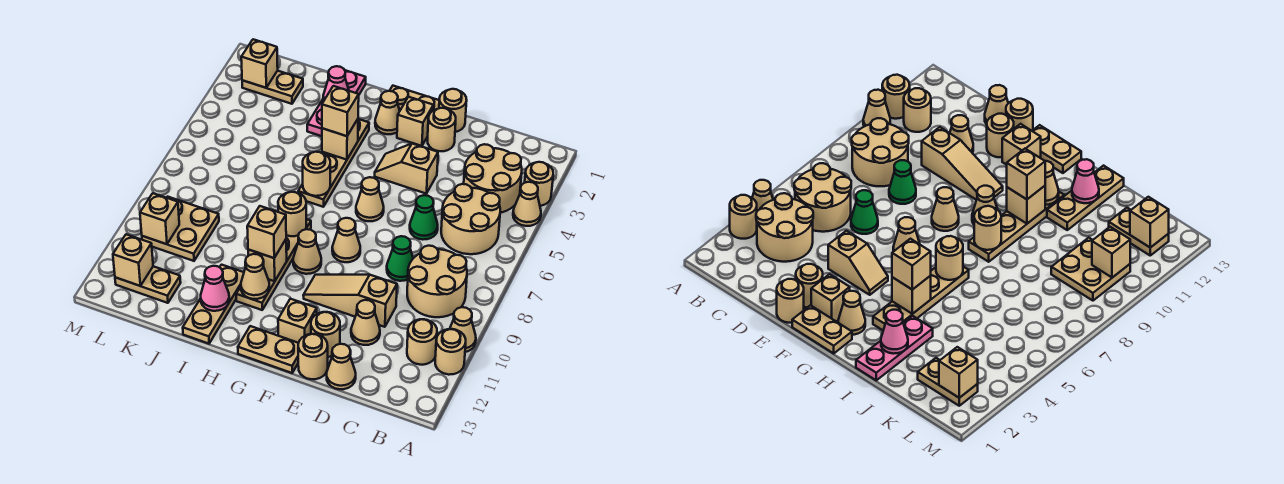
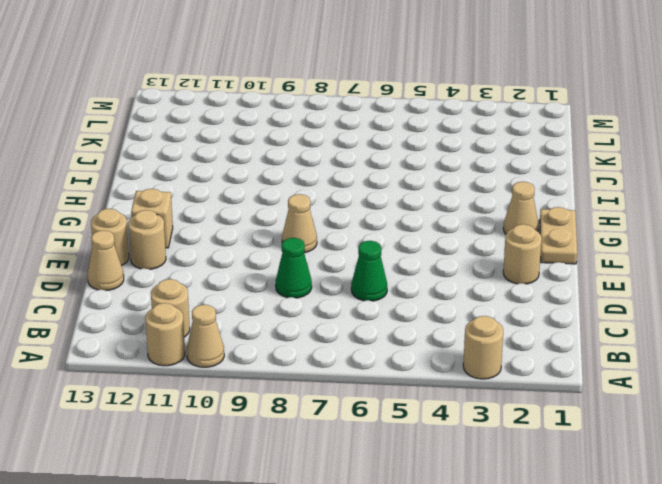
none -> tan 1x1 cone [513,182,541,226]
none -> tan 2x2 round brick [464,144,522,213]
none -> tan 2x2 round brick [441,184,500,254]
none -> tan 2x2 round brick [407,246,467,317]

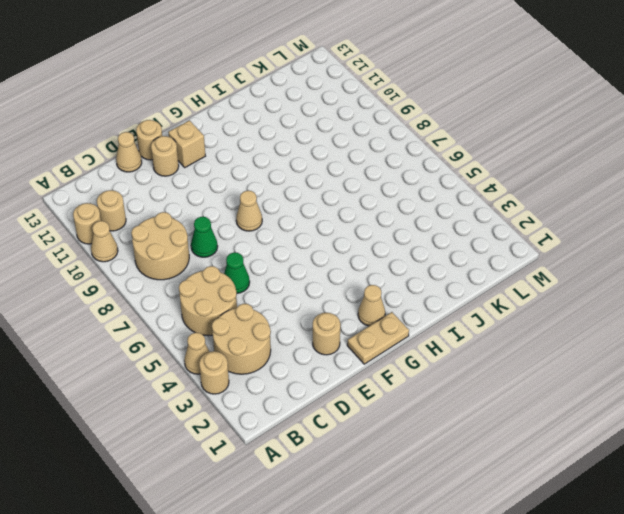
none -> tan 1x3 slope [303,275,397,327]
none -> tan 1x1 cone [351,300,380,345]
none -> tan 1x1 round brick [439,89,467,132]
none -> tan 1x2 slope [375,144,438,194]

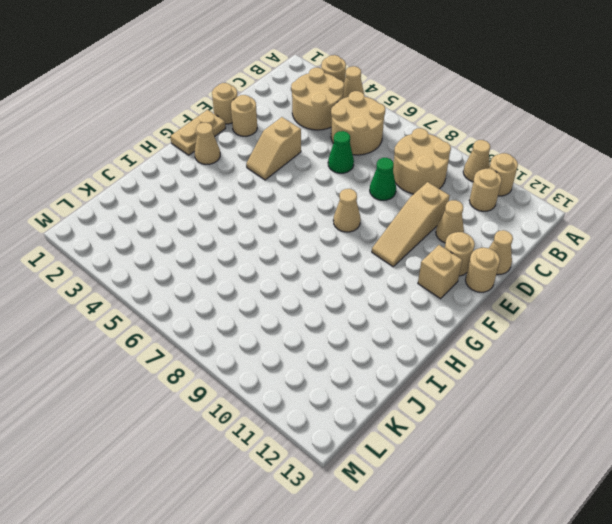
none -> tan 1x1 brick [397,97,433,146]
none -> tan 1x1 cone [356,177,384,221]
none -> tan 1x2 plate [238,326,298,373]
none -> tan 1x1 cone [293,229,321,274]

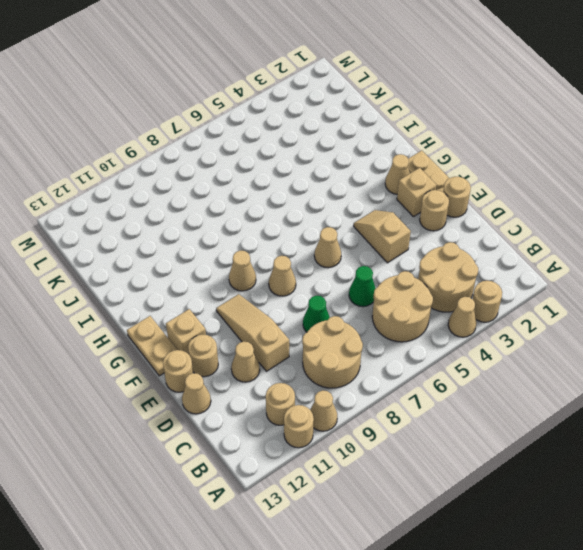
none -> tan 1x4 plate [298,119,369,207]
none -> tan 1x4 plate [236,219,311,310]
none -> pink 1x3 plate [307,70,366,136]
none -> tan 1x3 plate [183,265,244,344]

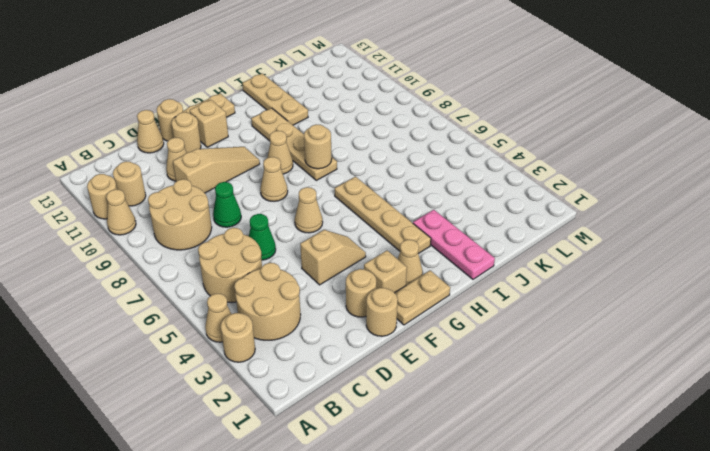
none -> tan 1x2 plate [242,71,303,104]
none -> tan 2x2 plate [142,197,219,261]
none -> tan 1x2 plate [115,266,181,303]
none -> tan 1x1 brick [322,119,358,160]

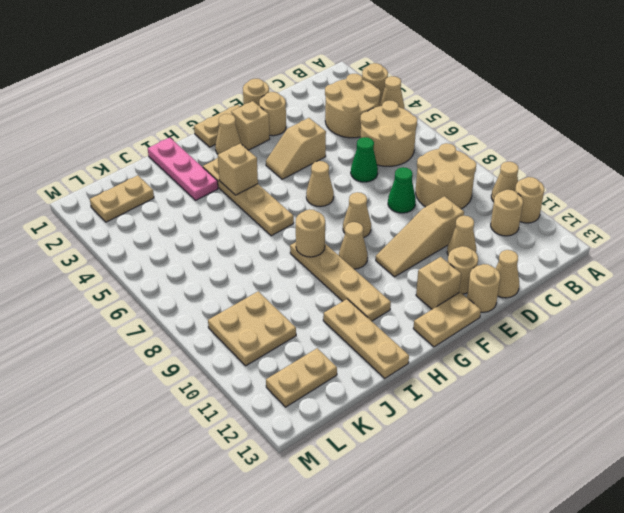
none -> tan 1x1 round brick [303,152,330,196]
none -> tan 1x1 brick [248,240,287,281]
none -> tan 1x1 cone [241,254,269,299]
none -> pink 1x1 cone [323,66,349,100]

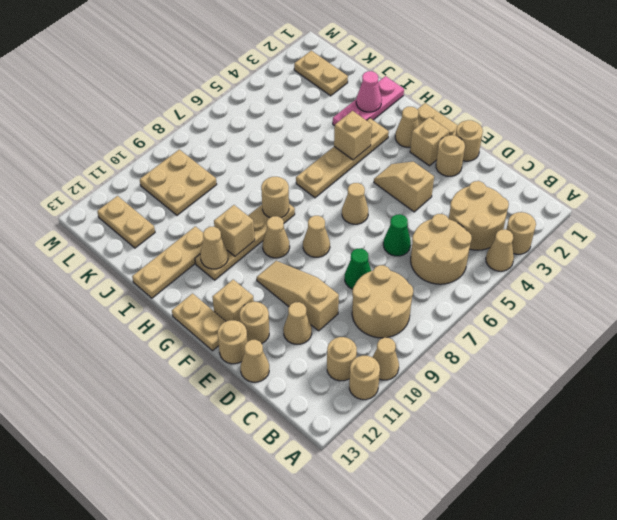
none -> tan 1x1 round brick [303,152,330,196]
none -> pink 1x1 cone [201,266,229,311]
none -> tan 1x1 brick [241,39,278,88]
none -> tan 1x1 brick [140,193,179,244]

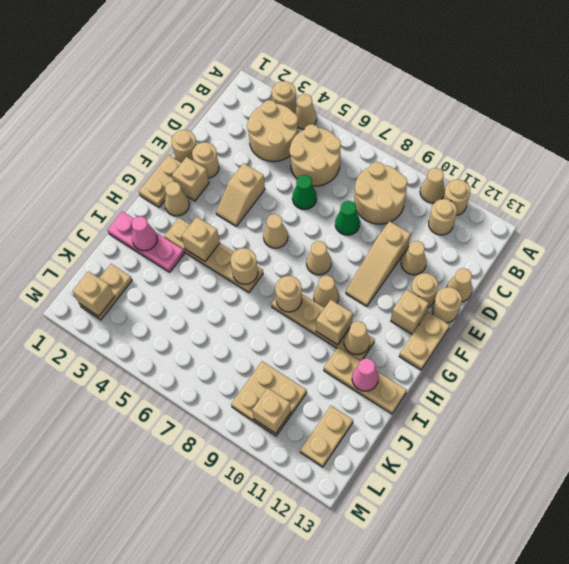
none -> tan 1x1 brick [113,234,153,286]
none -> tan 1x1 brick [322,86,359,136]
none -> tan 1x1 brick [247,206,286,258]

